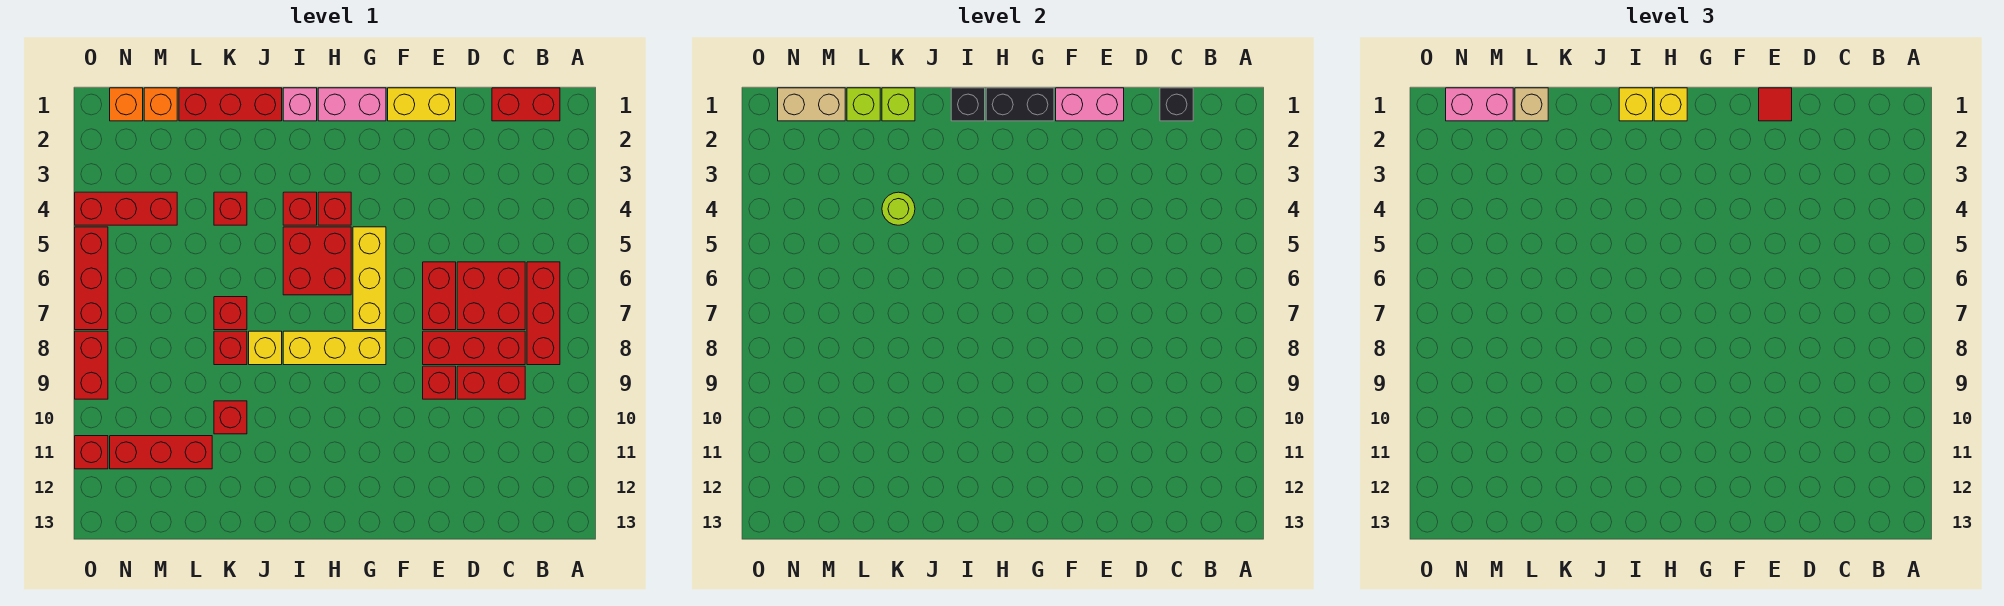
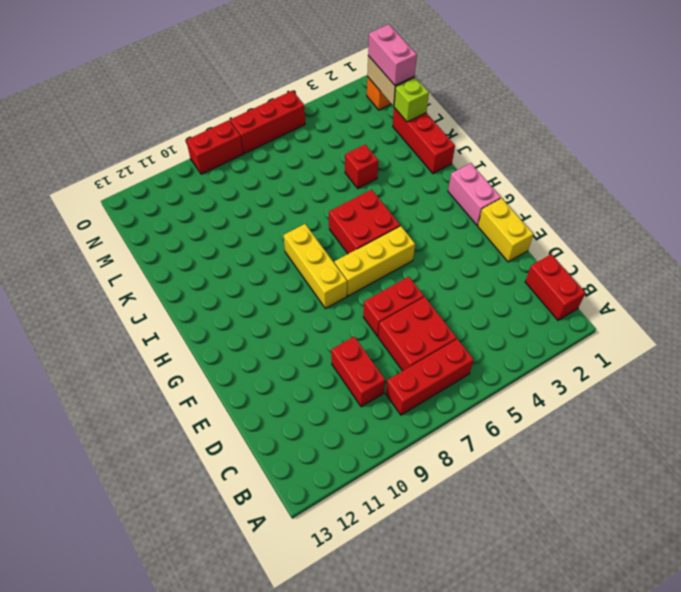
none -> red 1x3 brick [423,331,525,365]
none -> red 1x1 brick [423,366,456,399]
none -> red 1x1 brick [318,192,351,225]
none -> pink 1x1 brick [283,88,317,121]

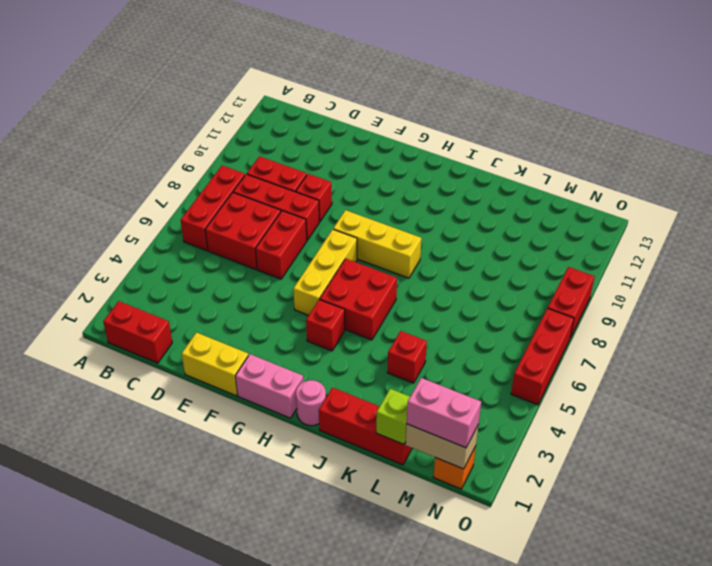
pink 1x1 round brick [296,380,326,426] -> pink 1x1 brick [283,88,317,121]
none -> red 1x1 brick [283,192,317,225]
none -> yellow 1x1 brick [249,331,282,365]
none -> red 1x1 brick [214,297,247,330]
none -> red 1x1 brick [214,331,247,365]

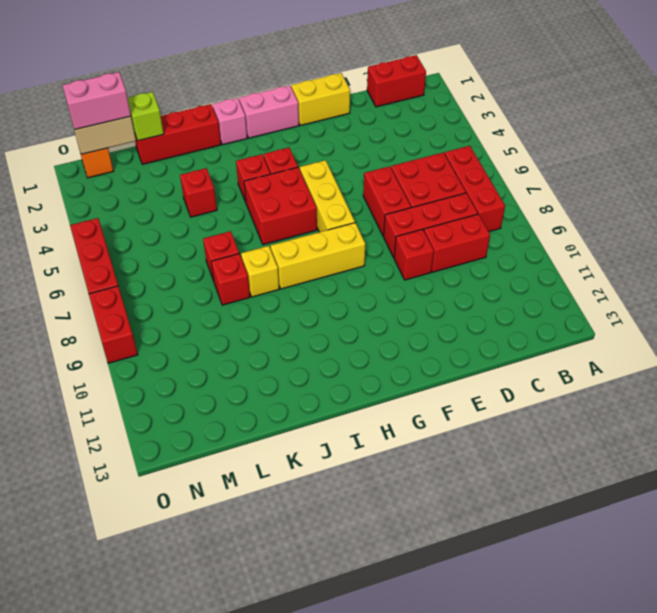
none -> red 1x1 brick [214,401,247,434]
none -> red 1x3 brick [110,436,212,469]
none -> orange 1x1 brick [144,88,177,121]
none -> red 1x3 brick [75,192,177,225]

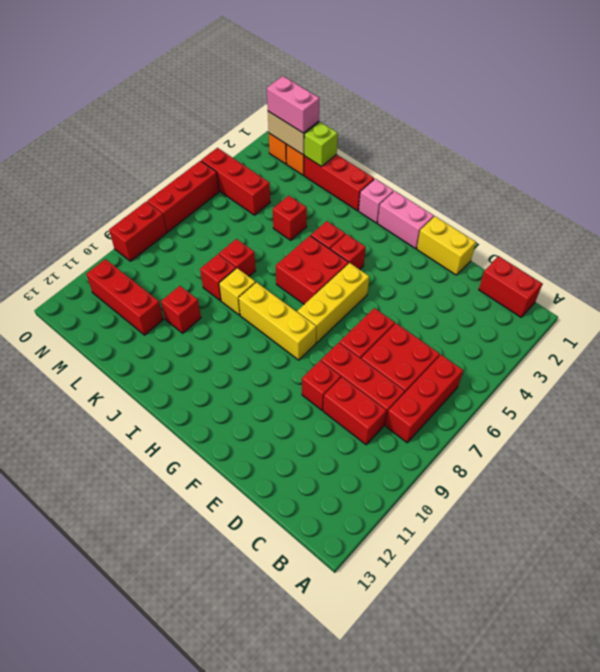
none -> red 1x1 brick [75,436,108,469]
none -> black 1x1 brick [1160,88,1193,121]
none -> pink 1x2 brick [1056,88,1124,121]
none -> black 1x2 brick [986,88,1054,121]

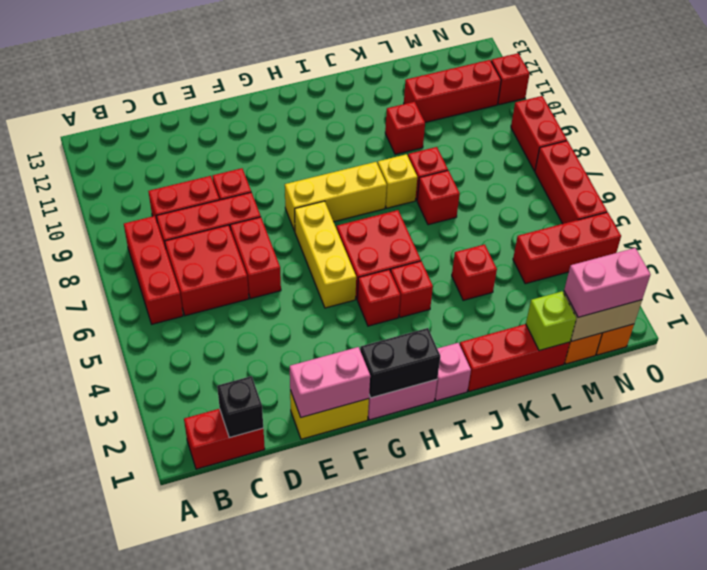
none -> black 1x1 brick [951,88,985,121]
none -> lime 1x1 brick [882,88,915,121]
none -> lime 1x1 round brick [882,192,915,225]
none -> red 1x1 tile [1759,88,1792,121]

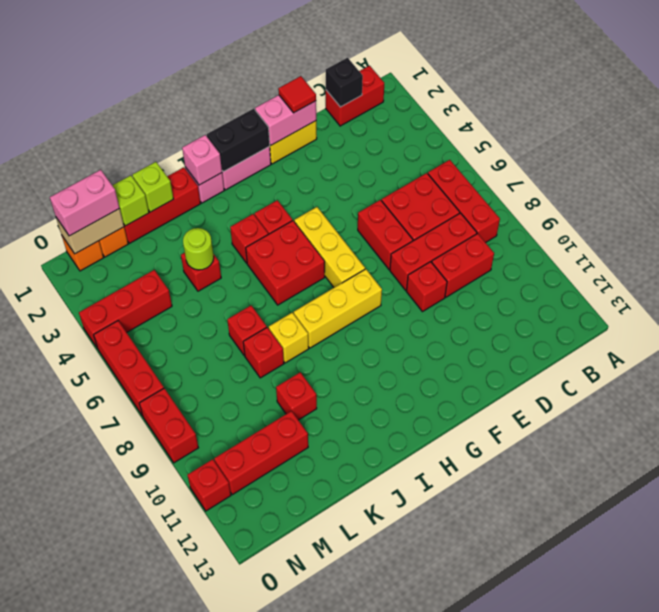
pink 1x1 brick [182,135,222,185] -> black 1x1 brick [951,88,985,121]
none -> yellow 1x1 brick [1654,88,1687,121]
none -> yellow 1x1 brick [1619,88,1653,121]
none -> tan 1x1 brick [1515,88,1548,121]

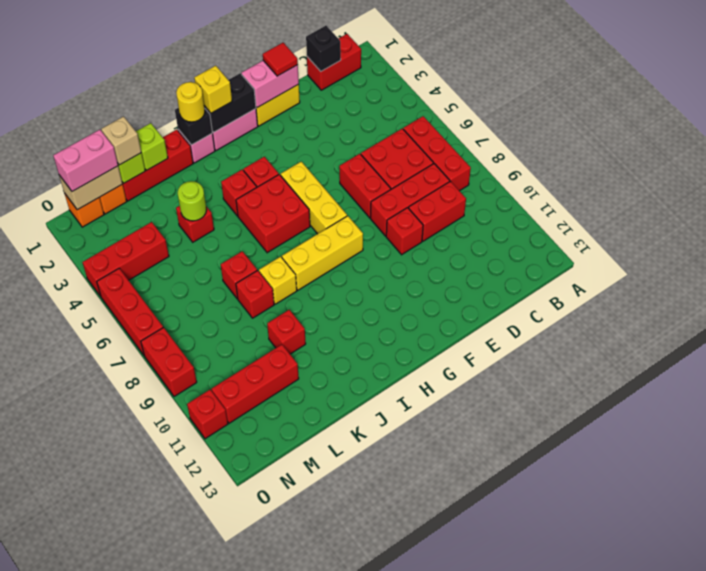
yellow 1x1 round brick [176,82,205,122] -> yellow 1x1 brick [1619,88,1653,121]

